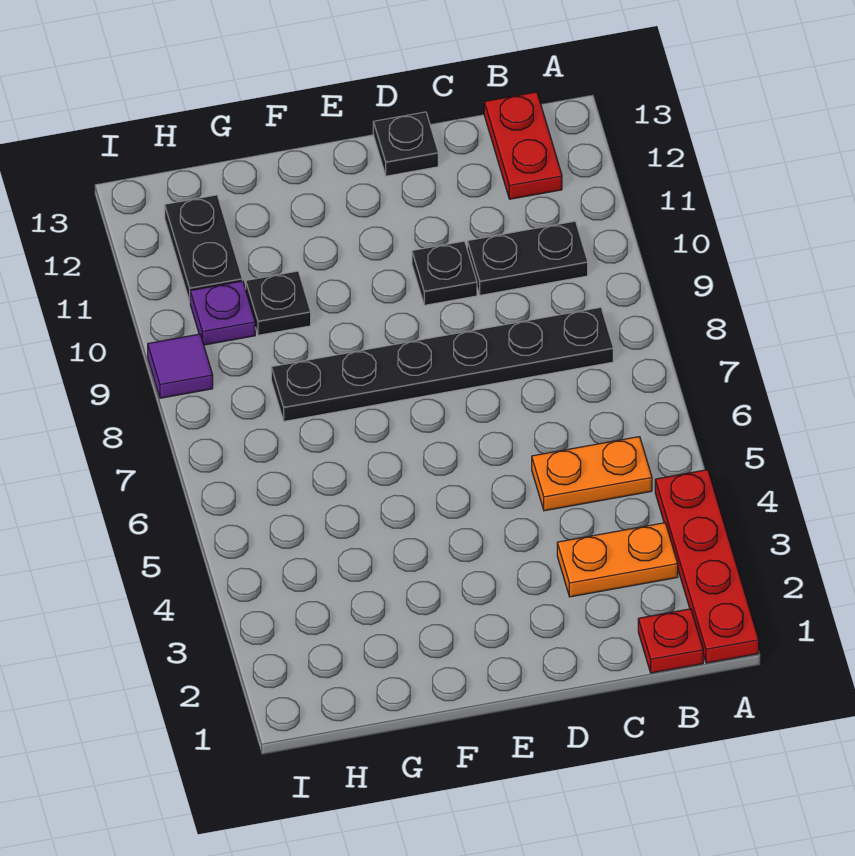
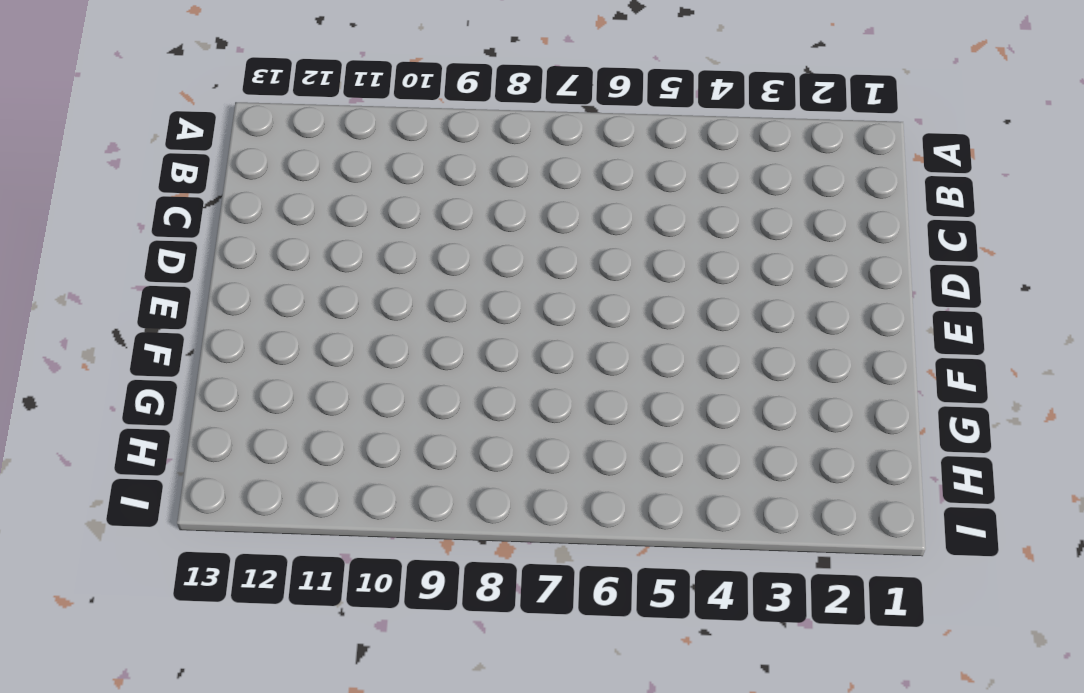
none -> red 1x4 plate [655,470,759,663]
none -> red 1x1 plate [638,609,703,673]
none -> orange 1x2 plate [557,523,678,597]

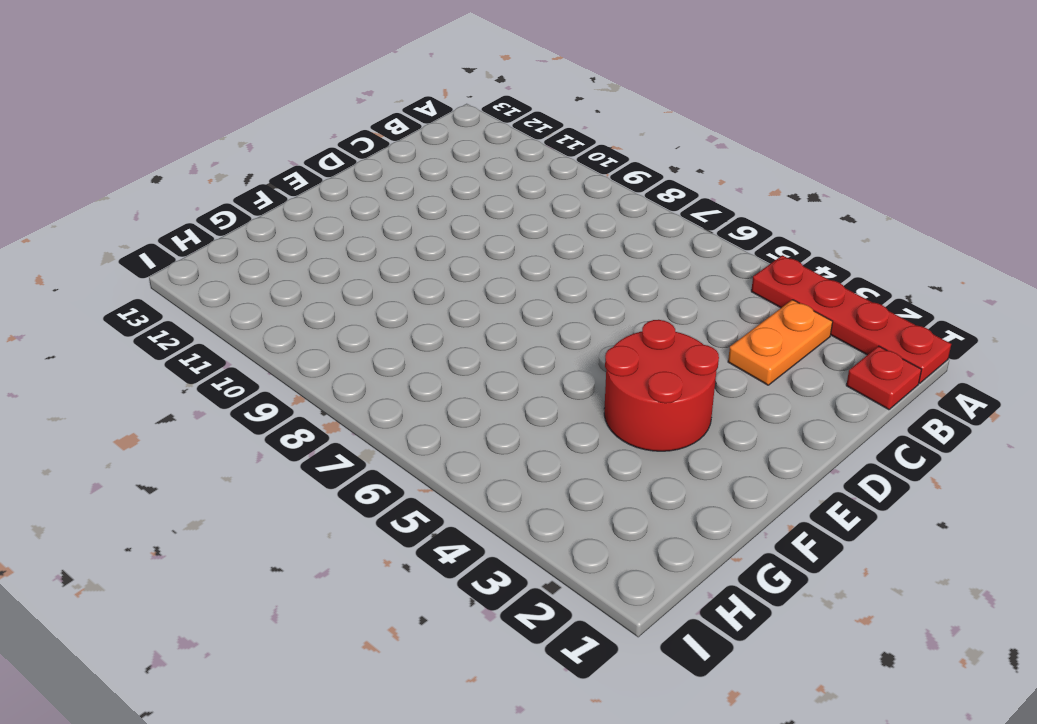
red 2x2 round brick [604,320,719,451] -> none
none -> orange 1x2 plate [532,437,652,511]
none -> black 1x6 plate [271,307,613,421]
none -> black 1x2 plate [467,221,588,295]

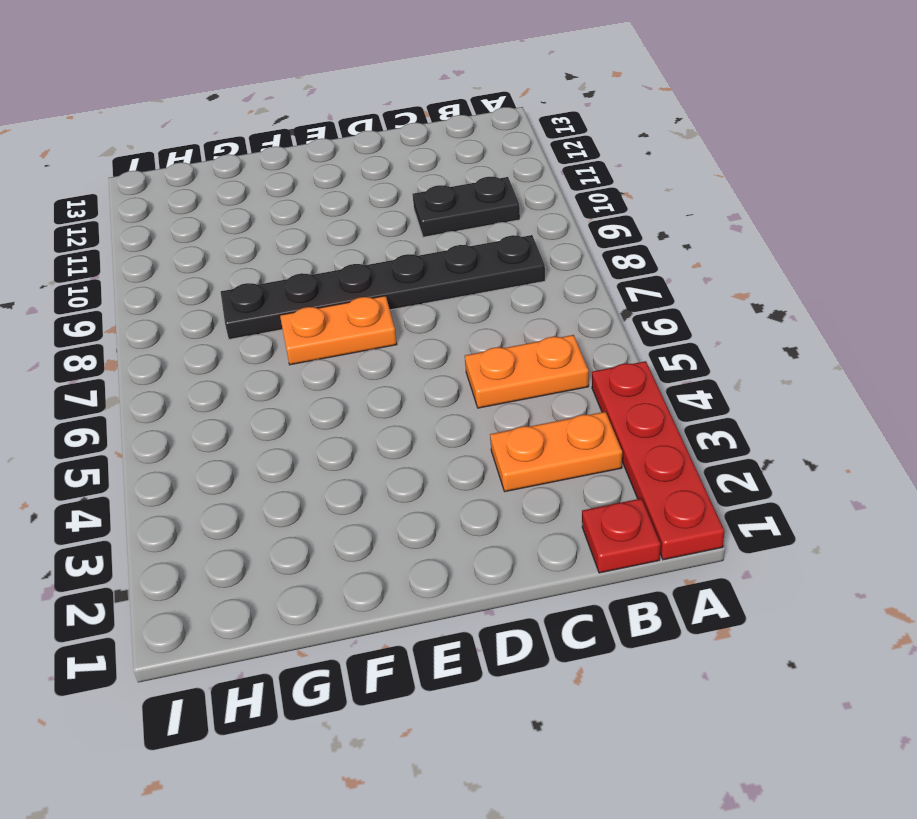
orange 1x2 plate [280,296,397,365] -> none
none -> red 1x2 plate [484,92,562,199]
none -> black 1x1 plate [412,241,477,305]
none -> black 1x1 plate [373,112,438,176]

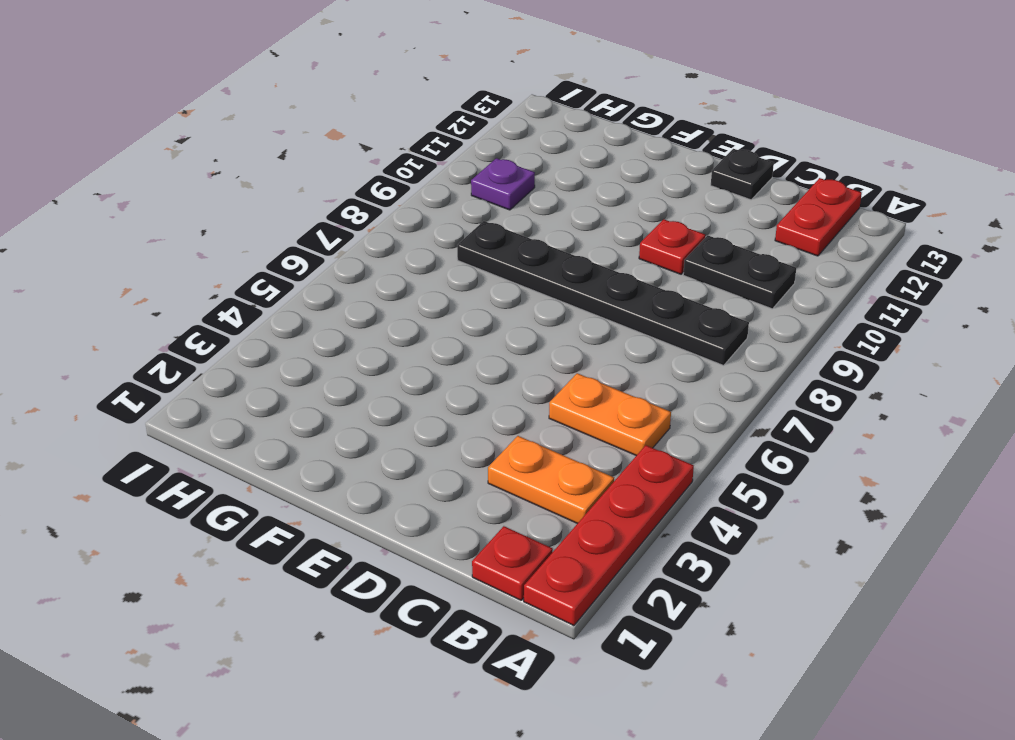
red 1x1 plate [639,219,705,274] -> black 1x1 plate [412,241,477,305]
none -> black 1x1 plate [246,271,311,335]
none -> black 1x2 plate [165,195,242,302]
none -> purple 1x1 tile [148,334,213,398]

